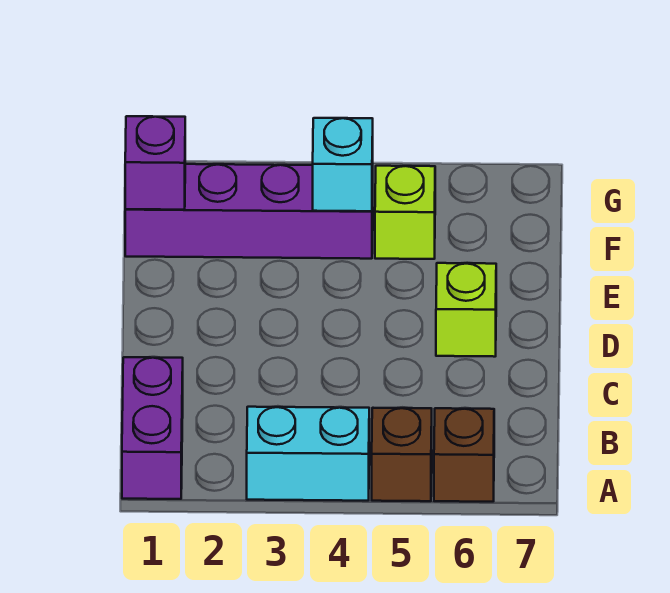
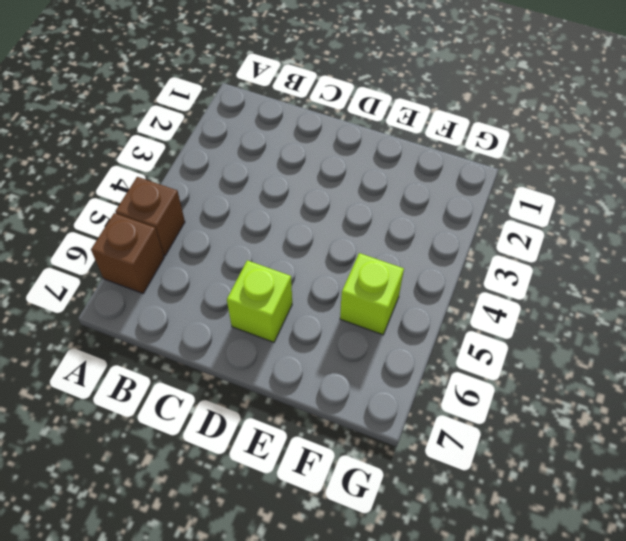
none -> purple 1x2 brick [122,357,183,499]
none -> cyan 1x2 brick [247,407,369,501]

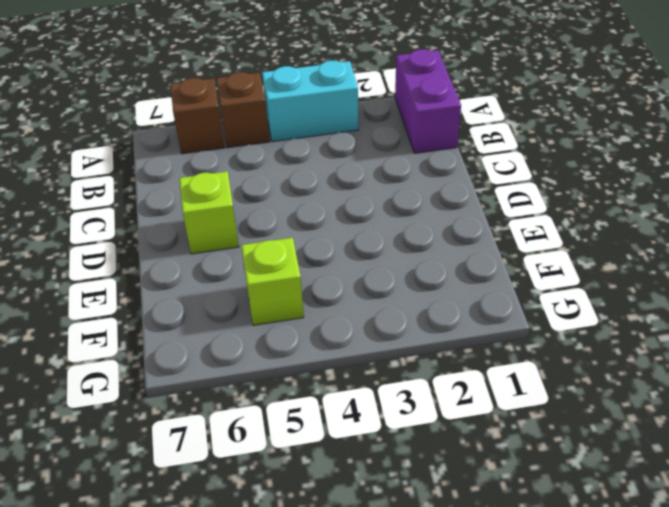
none -> purple 1x4 brick [125,164,373,259]
none -> purple 1x1 brick [125,116,185,210]

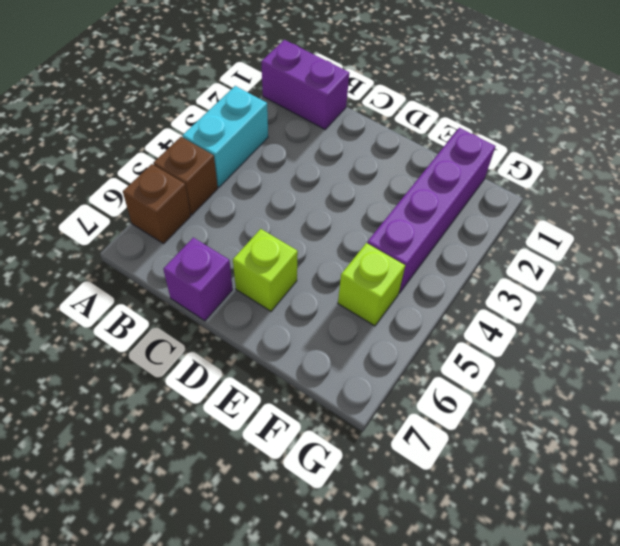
purple 1x1 brick [163,238,233,321] -> purple 1x1 brick moved to [125,116,185,210]
none -> cyan 1x1 brick [313,118,373,211]

